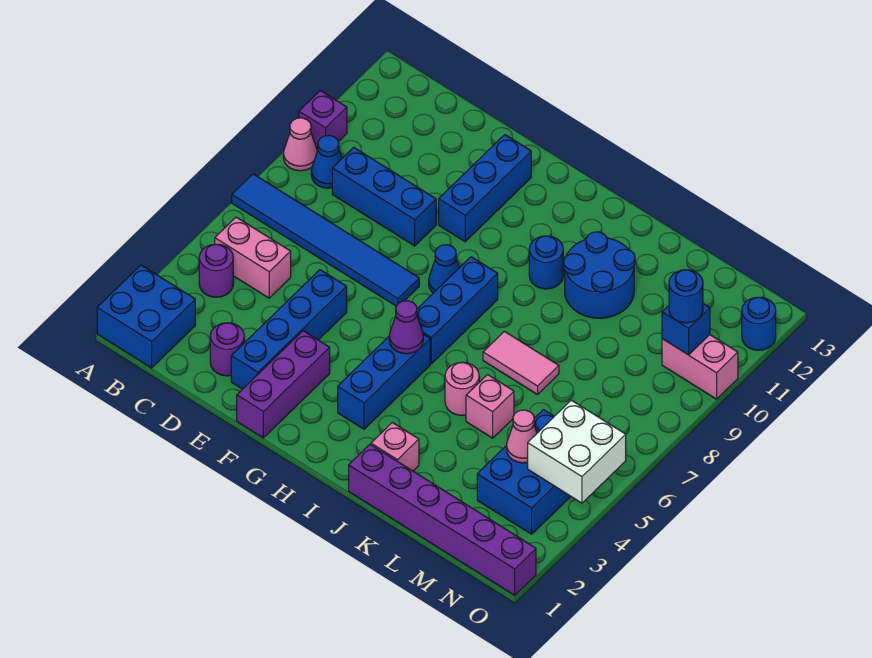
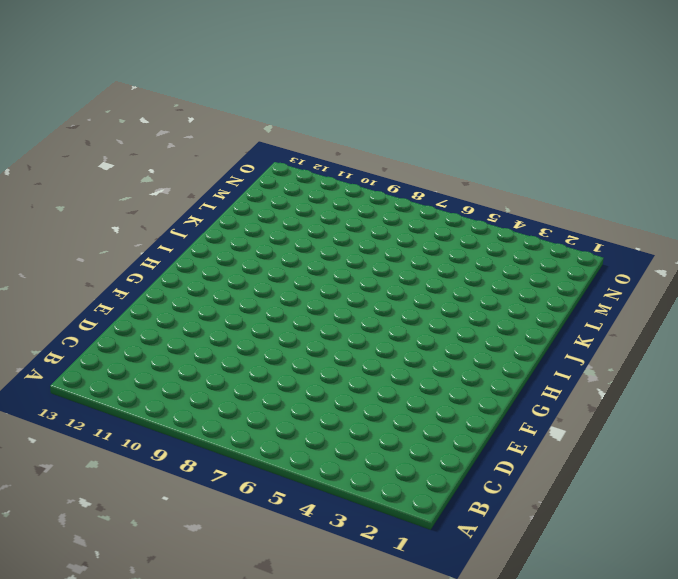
none -> blue 2x2 brick [97,265,195,368]
none -> blue 1x6 tile [232,174,419,306]
none -> pink 1x1 cone [283,118,317,171]
none -> purple 1x1 brick [299,91,347,149]

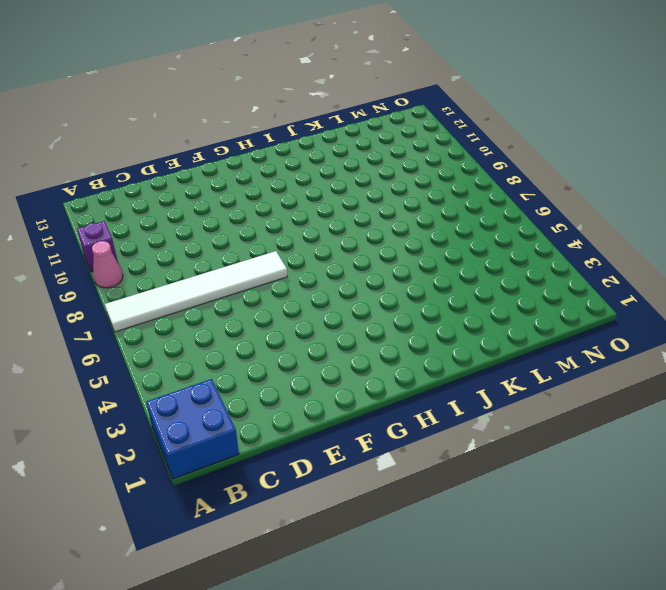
white 1x6 tile [105,251,287,332] -> blue 1x6 tile [232,174,419,306]
none -> purple 1x1 round brick [199,244,233,297]
none -> pink 1x2 brick [215,217,291,298]
none -> blue 1x1 cone [311,135,342,188]
none -> blue 1x3 brick [332,147,436,246]

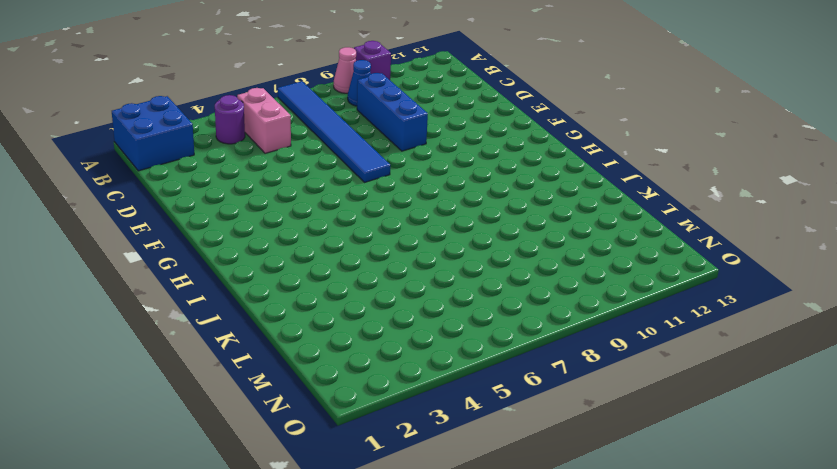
none -> purple 1x1 round brick [210,323,244,376]
none -> blue 1x4 brick [231,270,347,389]
none -> purple 1x3 brick [237,331,330,438]
none -> blue 1x3 brick [439,135,531,242]

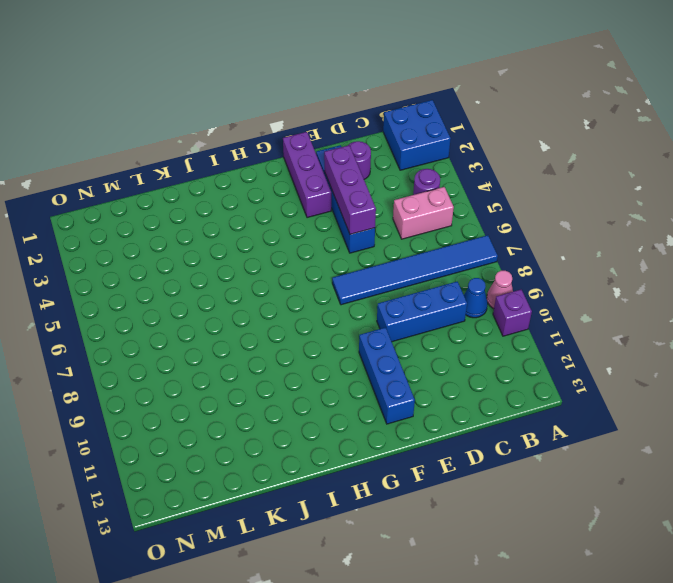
purple 1x3 brick [324,145,376,234] -> none
none -> blue 1x1 cone [429,245,459,293]
none -> blue 1x3 brick [338,334,430,429]
none -> blue 1x3 brick [417,257,498,364]
none -> blue 1x1 round brick [529,236,563,289]

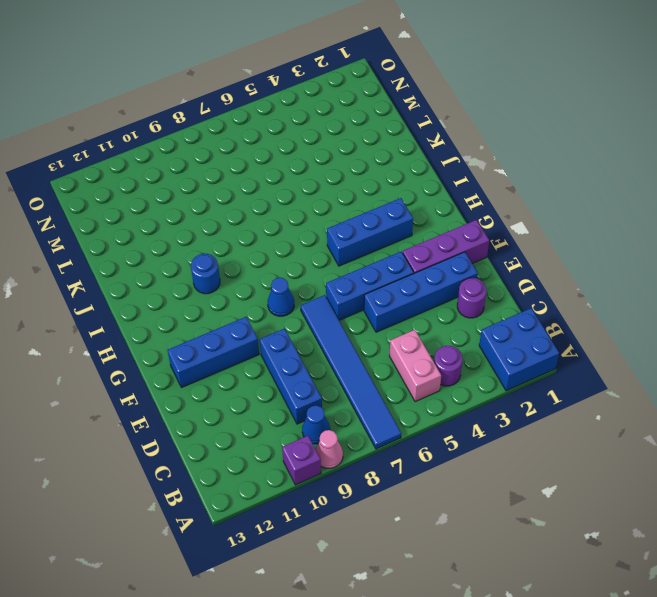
blue 1x3 brick [326,252,414,320] -> blue 1x3 brick moved to [417,257,498,364]
none -> purple 1x6 brick [349,445,536,595]
none -> pink 1x1 brick [371,422,419,471]
none -> pink 1x1 round brick [445,362,479,415]
none -> pink 1x2 tile [483,331,559,395]

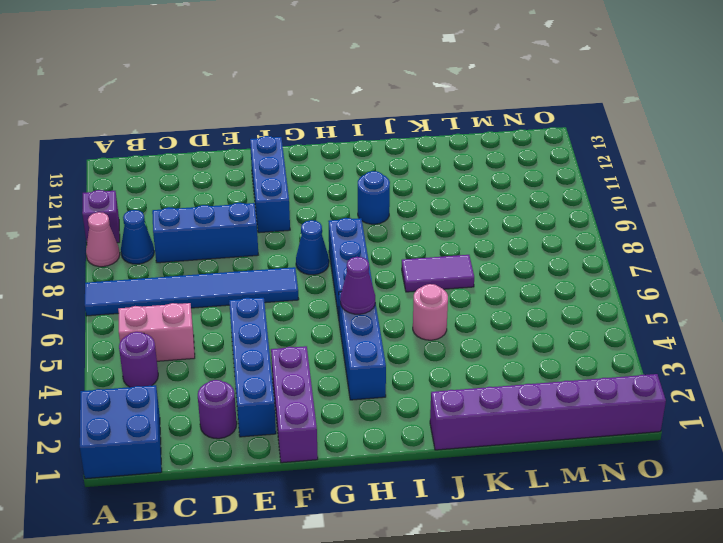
purple 1x2 tile [402,255,474,292] -> pink 1x2 tile [483,331,559,395]
none -> pink 1x1 brick [371,422,419,471]
none -> blue 2x2 round brick [564,232,635,318]
none -> pink 1x1 brick [466,375,514,438]
none -> blue 2x3 brick [477,410,571,534]

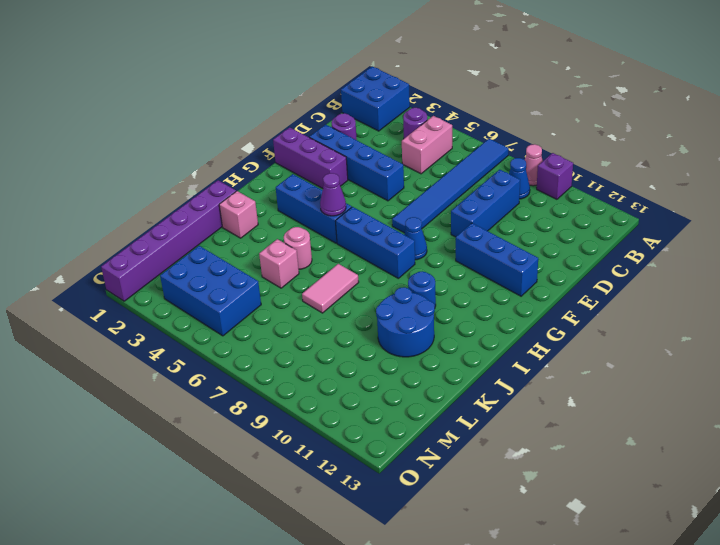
none -> pink 1x2 brick [662,335,738,399]
none -> blue 1x1 round brick [742,297,776,350]
none -> pink 1x1 cone [507,410,537,463]
none -> white 2x2 brick [528,400,626,503]

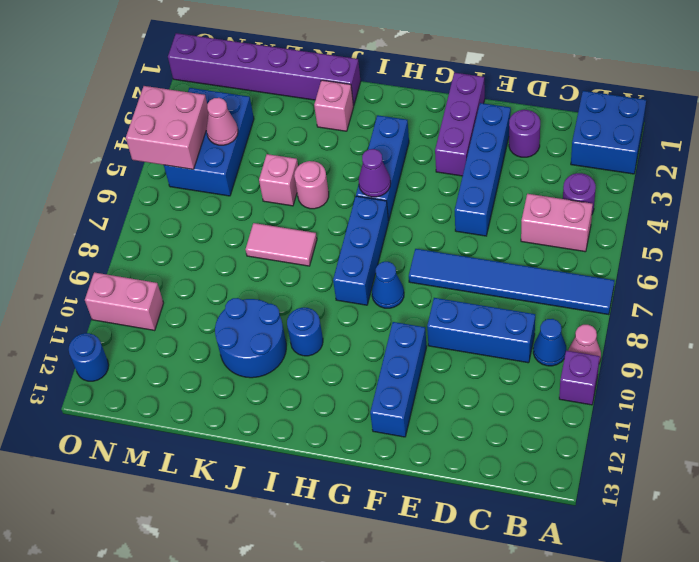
pink 2x2 brick [126,86,208,169] -> white 2x2 brick [528,400,626,503]
none -> blue 1x1 brick [662,304,710,355]
none -> blue 1x1 round brick [669,270,703,323]

